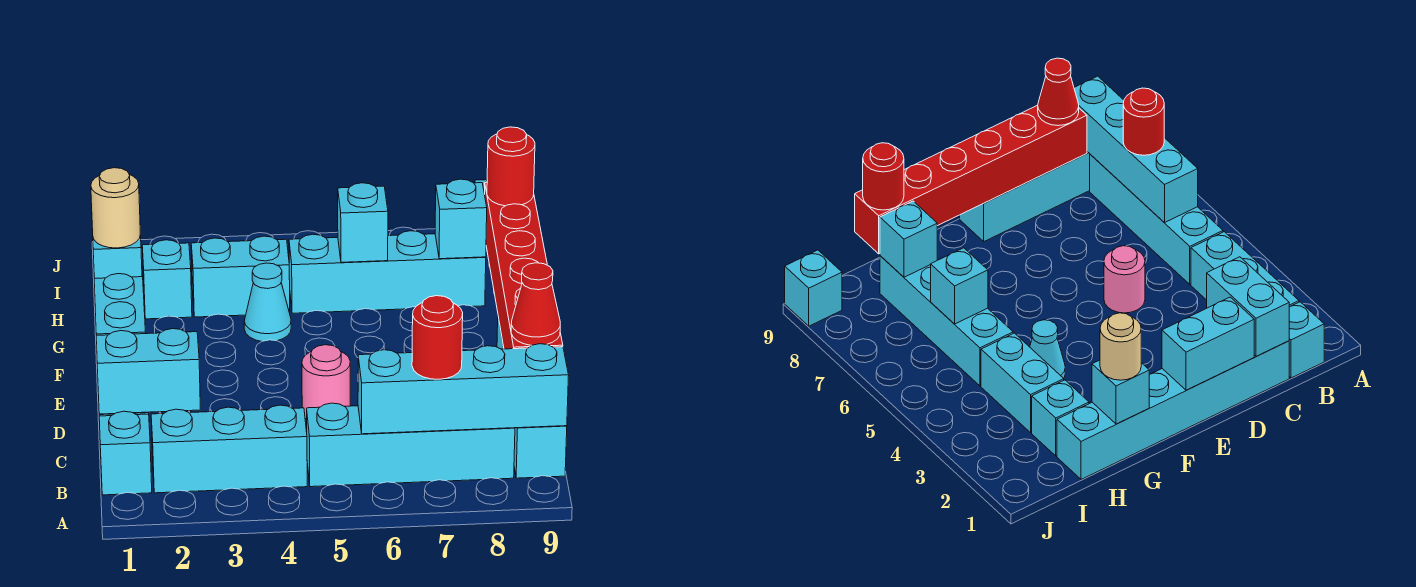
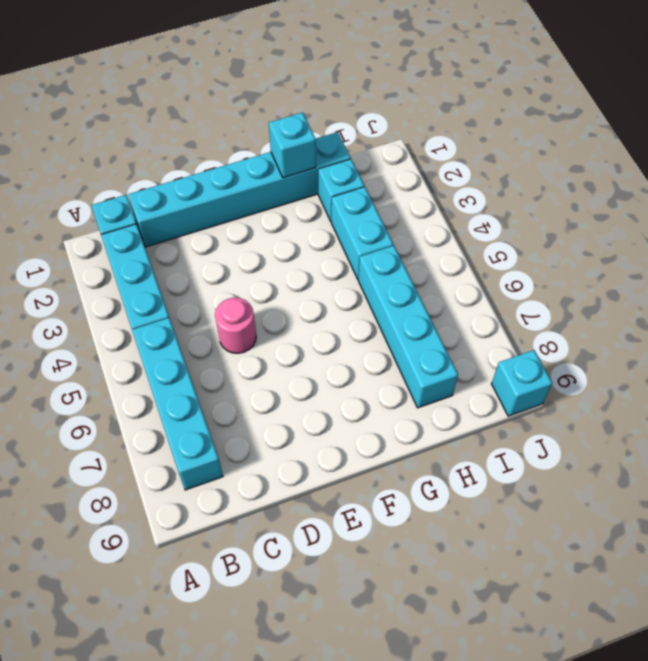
none -> cyan 1x4 brick [497,317,567,478]
none -> cyan 1x1 cone [244,263,291,341]
none -> cyan 1x4 brick [358,344,569,434]

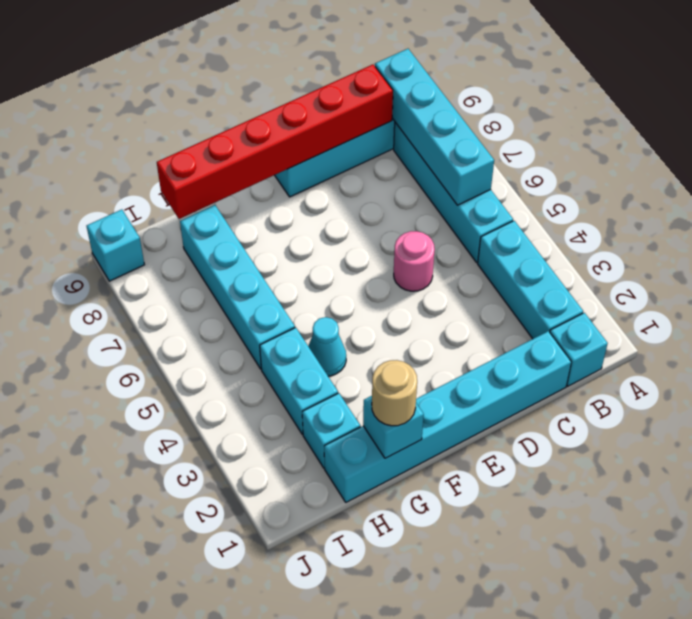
none -> cyan 1x2 brick [96,329,200,414]
none -> cyan 1x2 brick [94,274,146,335]
none -> cyan 1x1 brick [338,183,388,262]

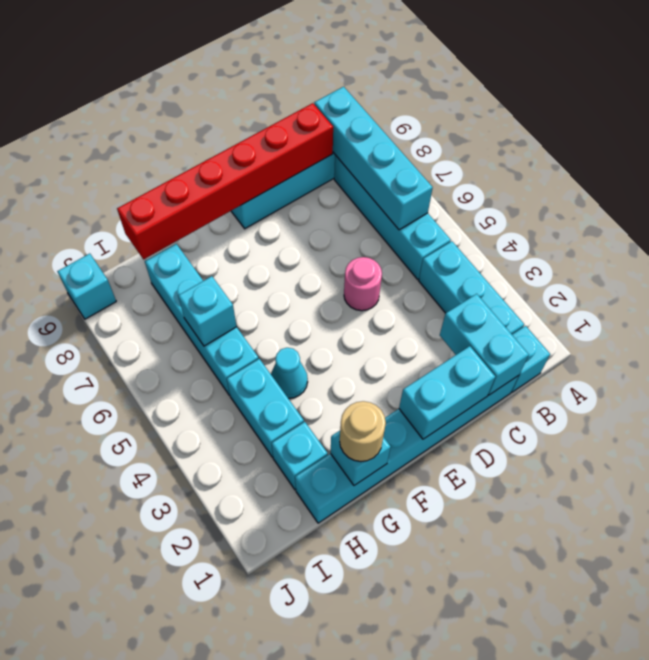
none -> cyan 1x1 brick [435,179,487,259]
none -> red 1x1 round brick [412,296,463,379]
none -> red 1x1 cone [511,263,560,345]

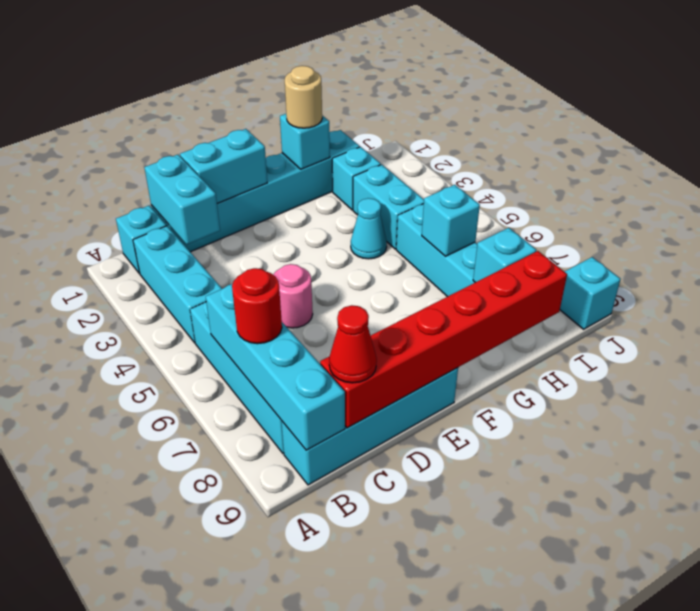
none -> red 1x1 round brick [487,127,535,206]

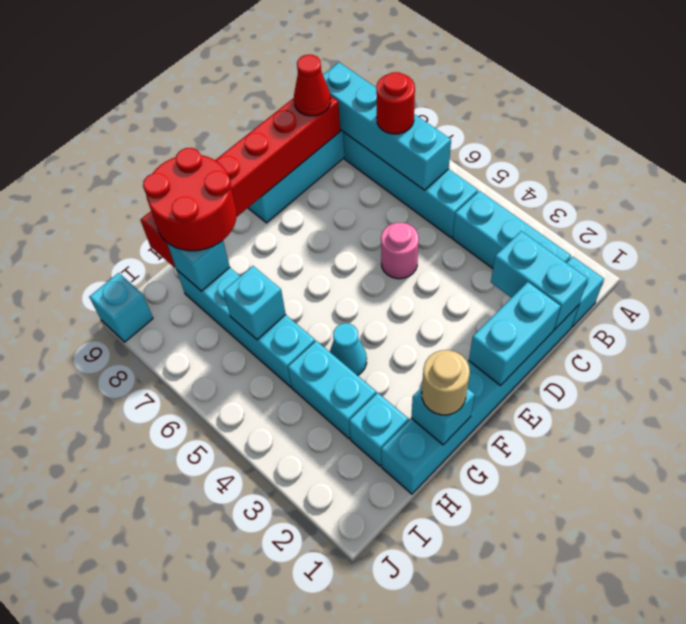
red 2x2 round brick [143,148,237,251] -> red 1x1 round brick [487,127,535,206]

